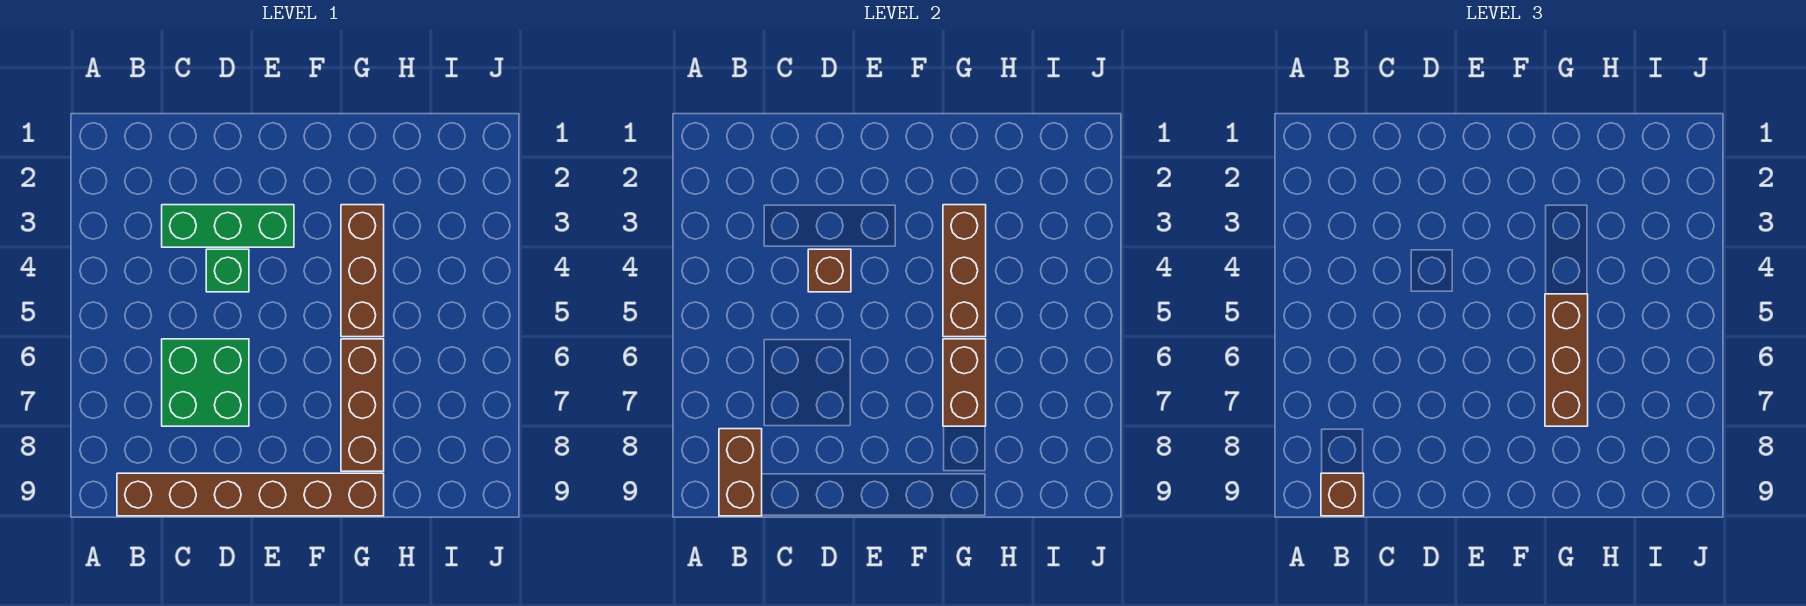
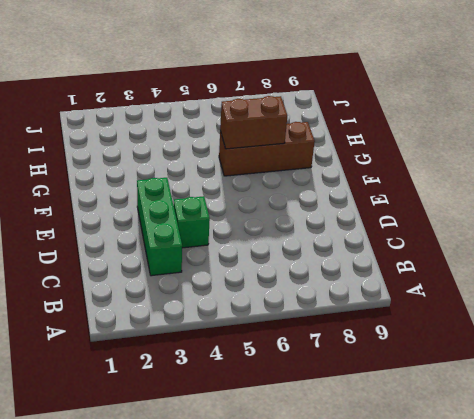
none -> brown 1x6 brick [117,473,384,516]
none -> green 2x2 brick [162,339,249,426]
none -> brown 1x3 brick [341,205,384,337]

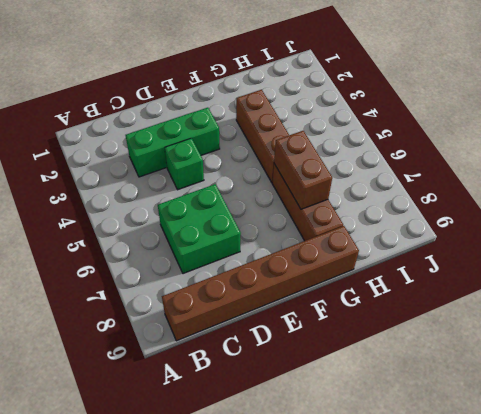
none -> brown 1x2 brick [719,429,762,516]
none -> brown 1x1 brick [808,249,851,292]
none -> brown 1x3 brick [943,205,986,337]

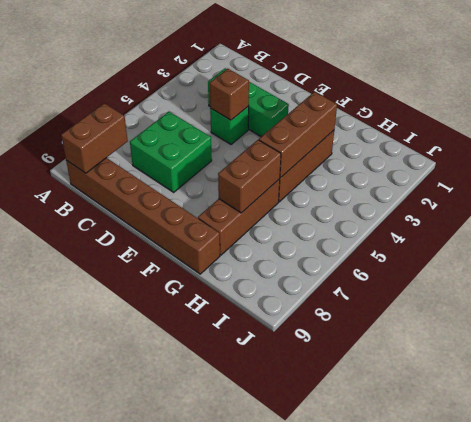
none -> brown 1x1 brick [1321,473,1364,516]
none -> brown 1x3 brick [1545,294,1588,426]

